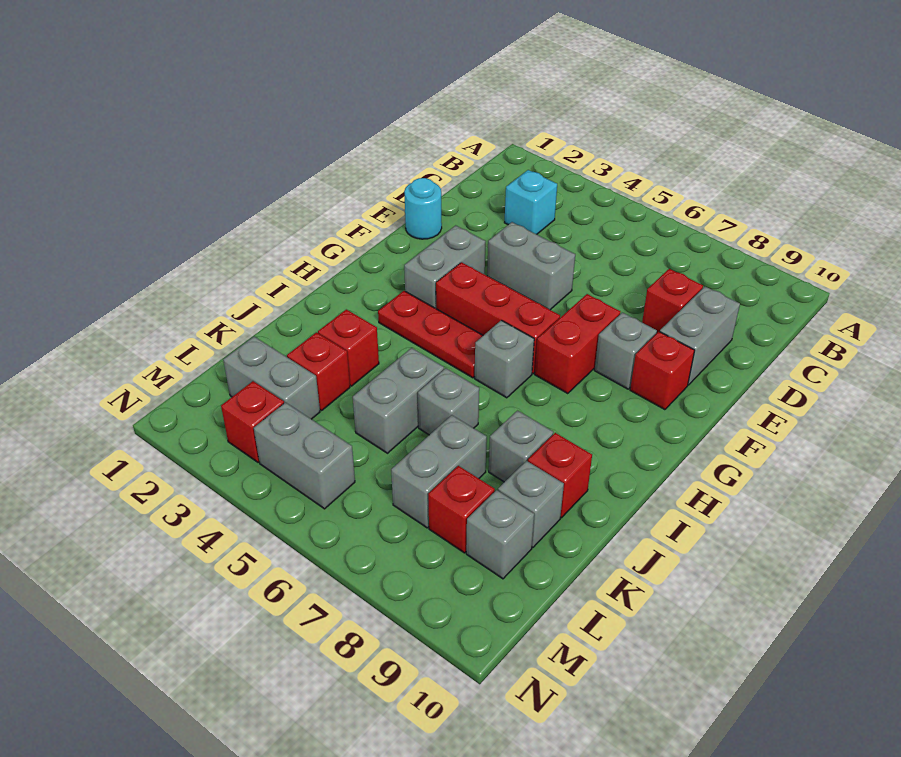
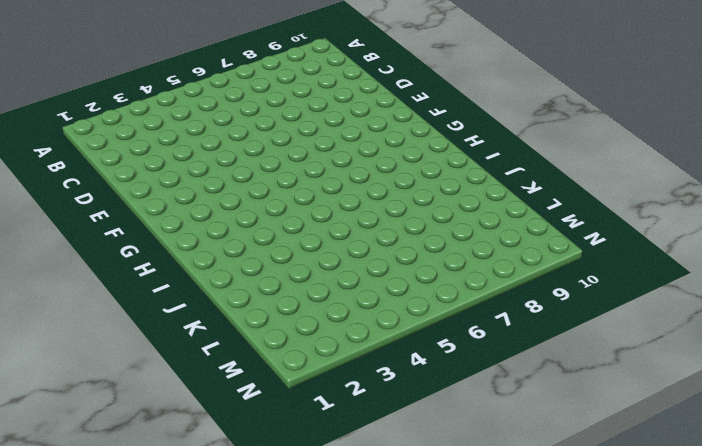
none -> cyan 1x1 brick [504,170,557,234]
none -> red 1x1 brick [642,269,703,333]
none -> grey 1x2 brick [660,287,740,385]

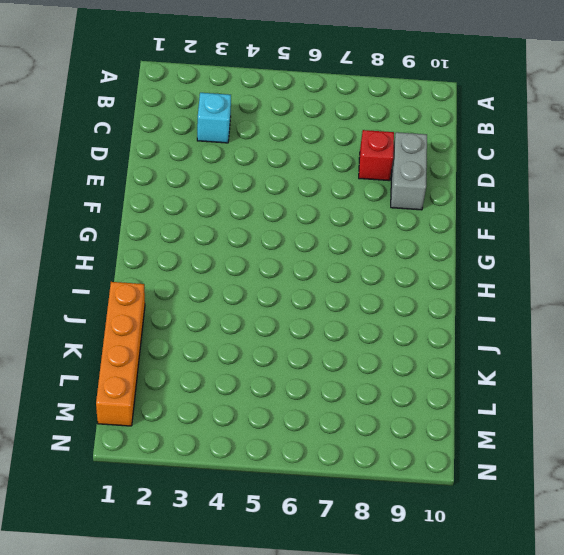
orange 1x4 brick [96,282,145,426] -> none
none -> cyan 1x1 round brick [404,178,442,239]
none -> grey 1x2 brick [487,222,575,310]
none -> grey 1x2 brick [404,225,486,308]

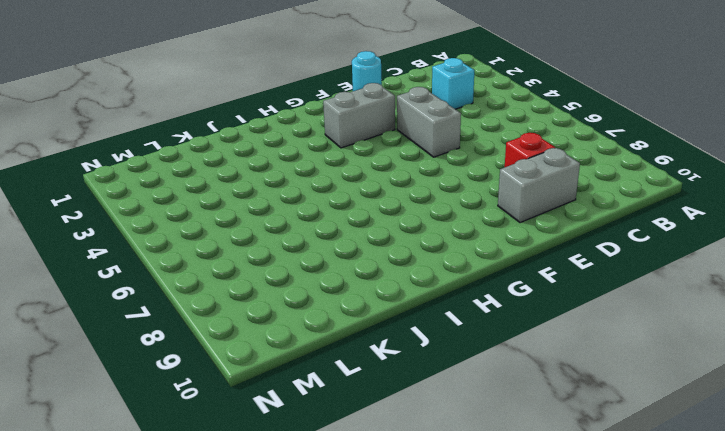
none -> red 1x2 brick [535,294,621,394]
none -> grey 1x1 brick [595,312,657,389]
none -> red 1x1 brick [630,332,695,410]

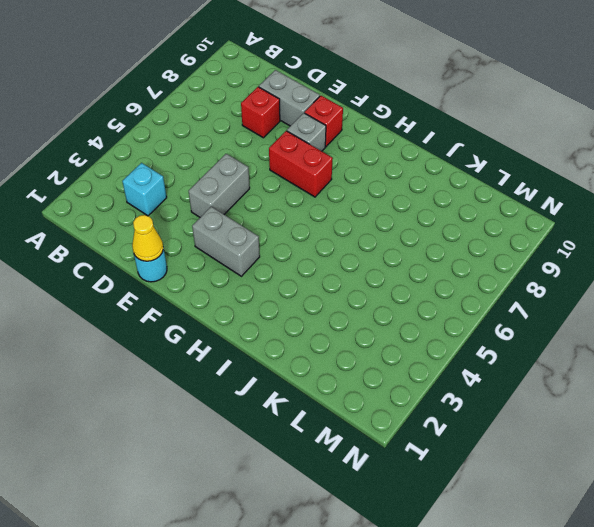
yellow 1x1 cone [132,215,163,261] -> none
none -> red 1x3 brick [436,262,560,374]
none -> red 1x3 plate [378,291,483,378]
none -> grey 1x1 brick [475,320,534,398]

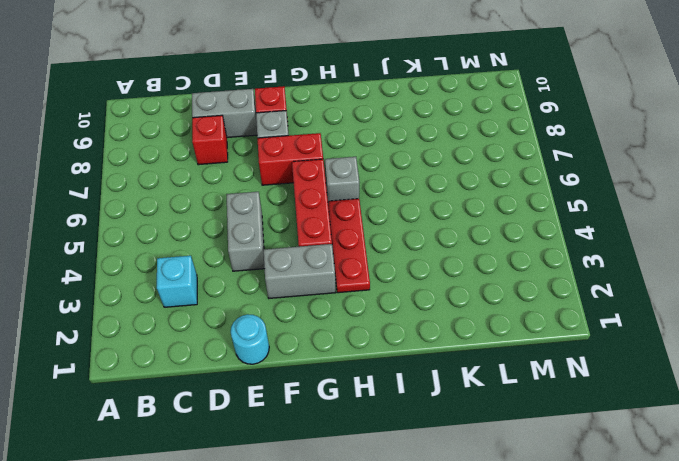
none -> red 1x1 brick [318,309,379,386]
none -> grey 1x2 brick [353,348,444,453]
none -> grey 1x1 brick [418,368,479,435]

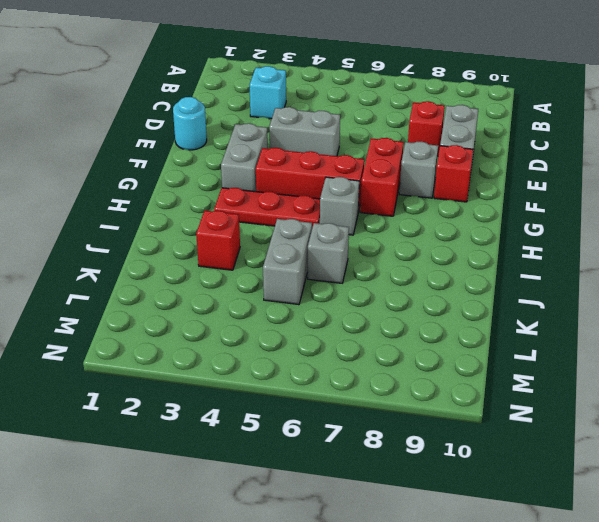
none -> grey 1x1 brick [489,411,553,482]
none -> red 1x1 brick [528,433,592,518]
none -> red 1x1 brick [287,332,350,411]

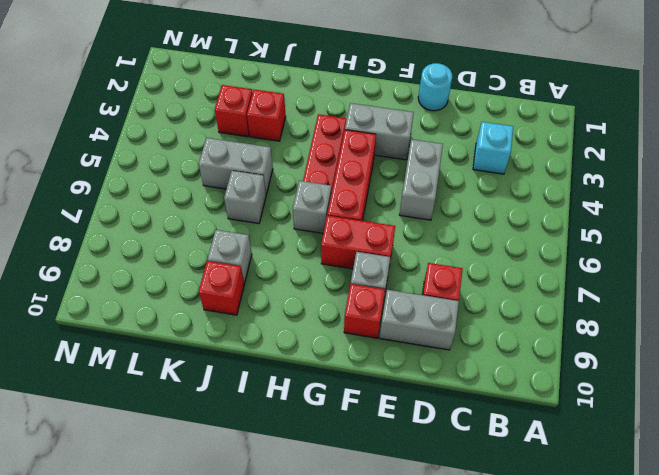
none -> grey 1x2 brick [391,415,487,528]
none -> grey 1x1 brick [498,461,564,548]
none -> grey 1x2 brick [223,337,320,419]

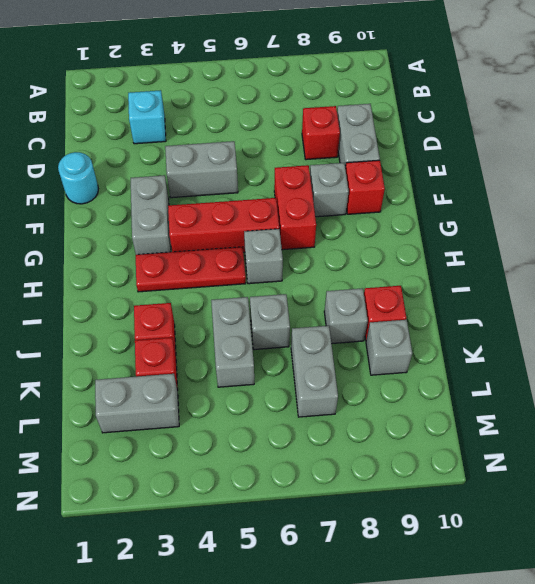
none -> red 1x1 brick [428,466,495,553]
none -> grey 1x1 brick [466,490,534,579]
none -> red 1x1 brick [221,381,284,463]

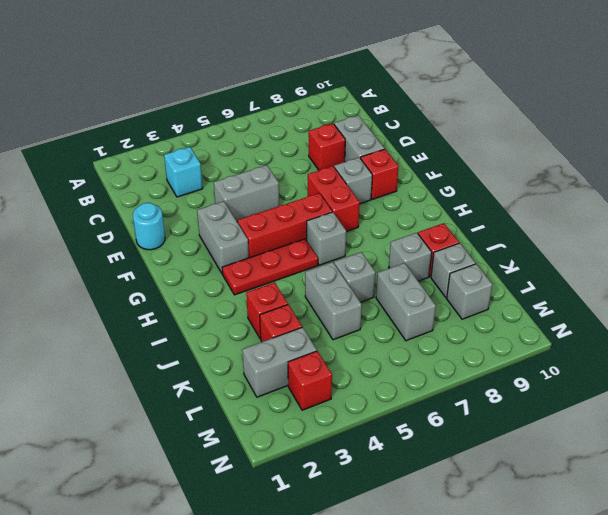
none -> red 1x1 brick [428,466,495,553]
none -> grey 1x2 brick [254,402,355,509]

